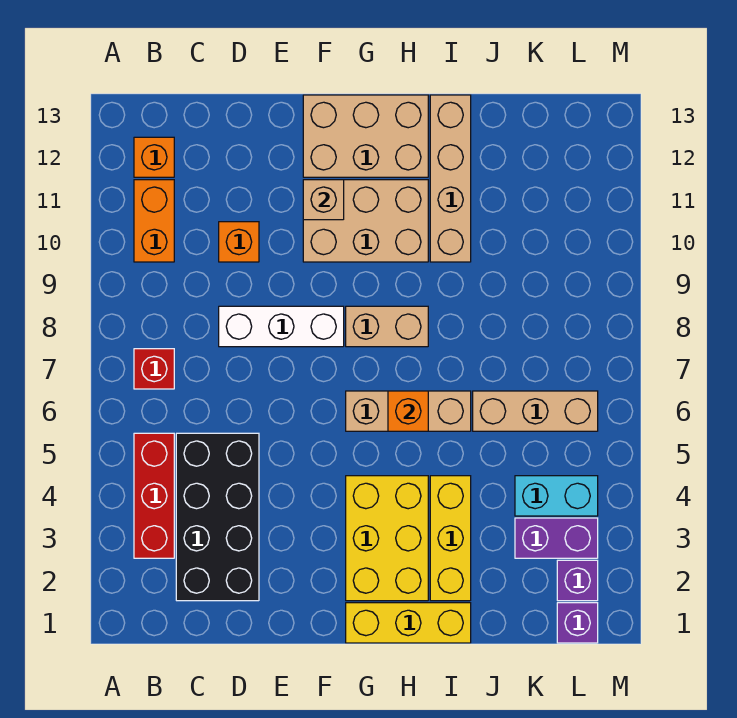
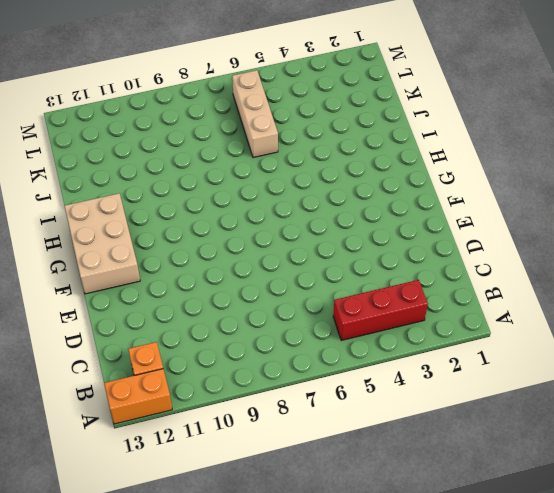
orange 1x2 brick [104,369,172,424] -> orange 1x2 brick moved to [134,180,174,262]
none -> red 1x1 brick [134,349,174,389]
none -> black 2x4 brick [176,433,259,601]
none -> white 1x3 brick [219,306,344,347]

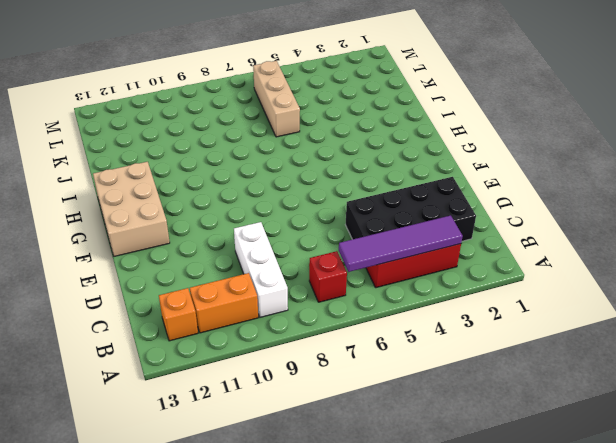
purple 1x4 tile [339,215,463,272] -> none
white 1x3 brick [234,222,288,317] -> white 1x3 brick moved to [219,306,344,347]
none -> orange 1x1 brick [219,222,259,262]
none -> tan 2x3 brick [303,180,428,262]
none -> yellow 1x3 brick [346,603,471,643]

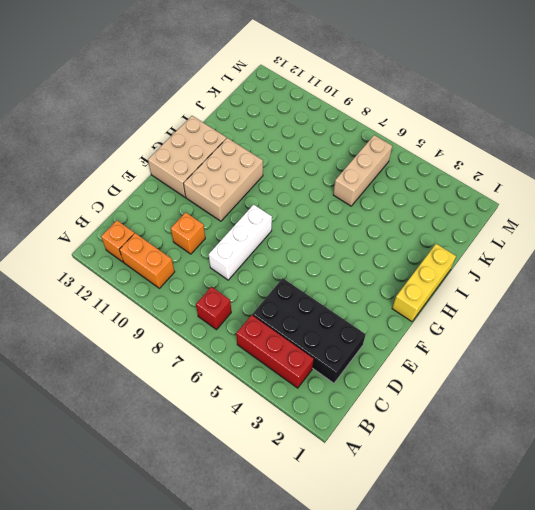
none -> yellow 2x3 brick [346,476,428,601]
none -> tan 1x3 brick [346,391,471,431]
none -> tan 1x2 brick [346,306,428,347]

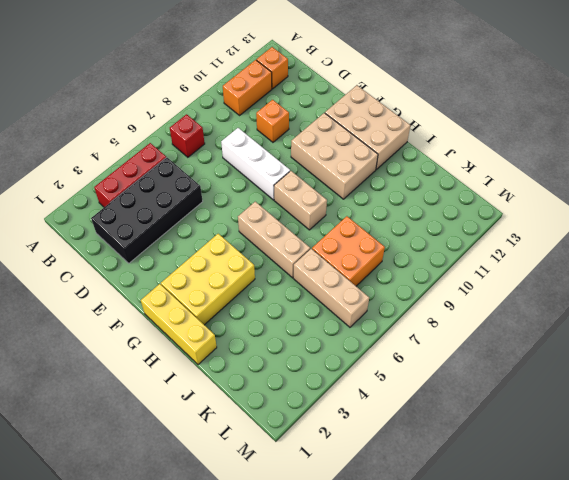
orange 2x2 brick [312,216,385,286] -> none
none -> yellow 1x3 brick [430,476,471,601]
none -> tan 1x4 brick [430,95,471,262]
none -> purple 1x2 brick [515,518,598,558]

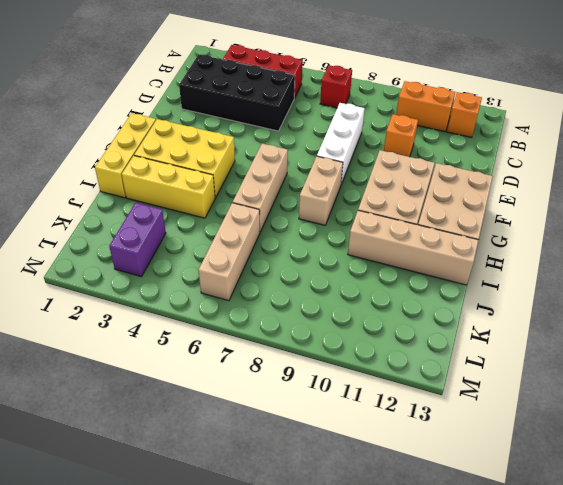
none -> cyan 1x2 brick [515,476,598,516]
none -> purple 1x1 brick [557,603,598,643]
none -> purple 1x1 brick [557,560,598,601]

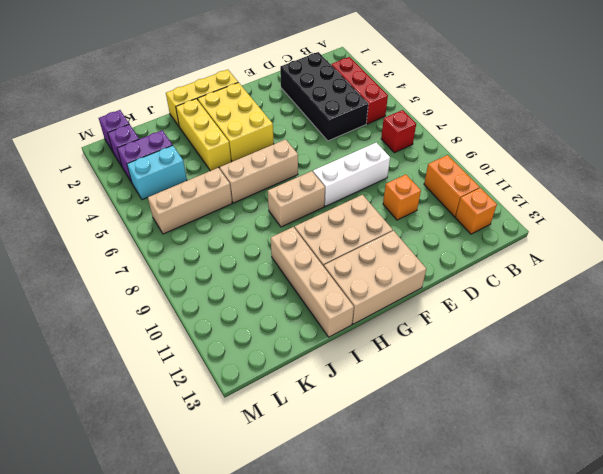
none -> tan 1x1 brick [303,180,344,220]
none -> orange 1x1 brick [388,391,428,431]

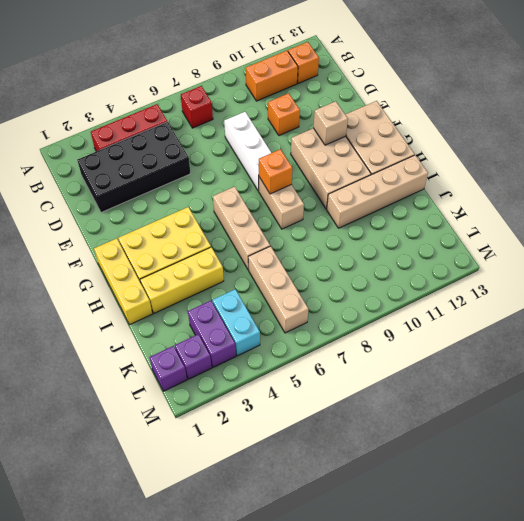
orange 1x1 brick [259,149,292,194] -> orange 1x1 brick moved to [388,391,428,431]

